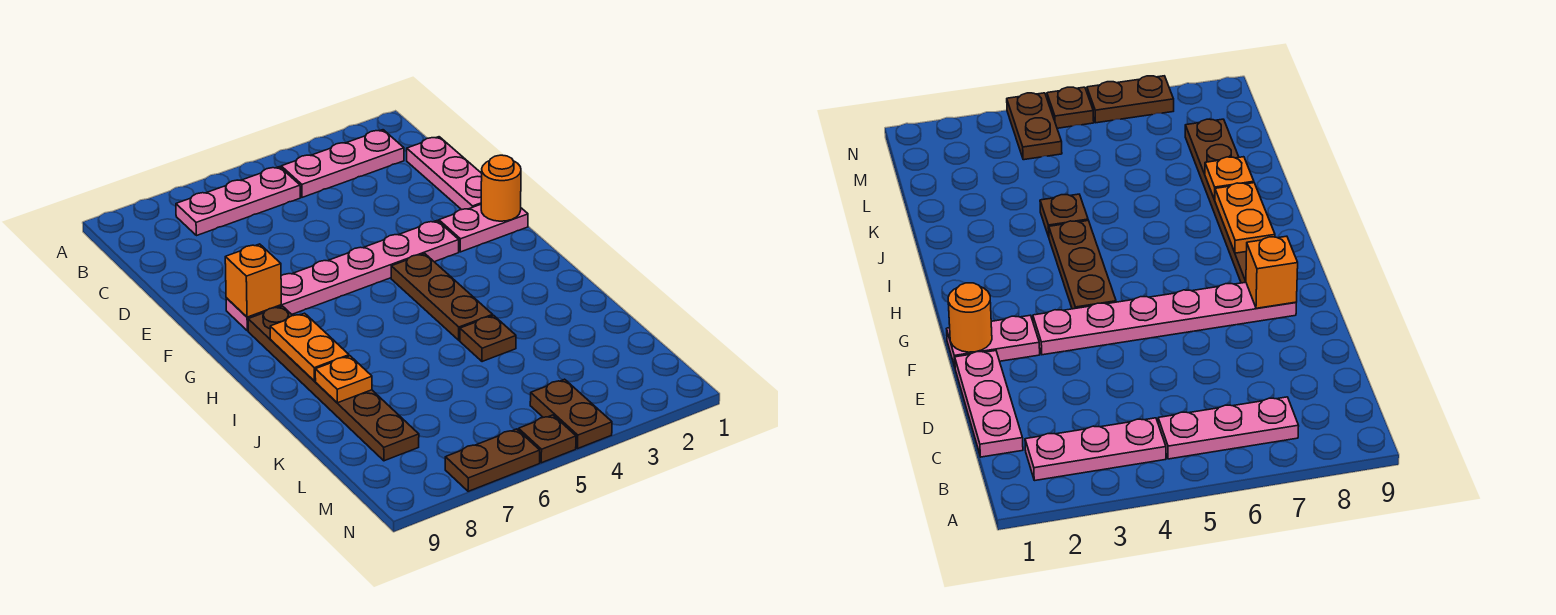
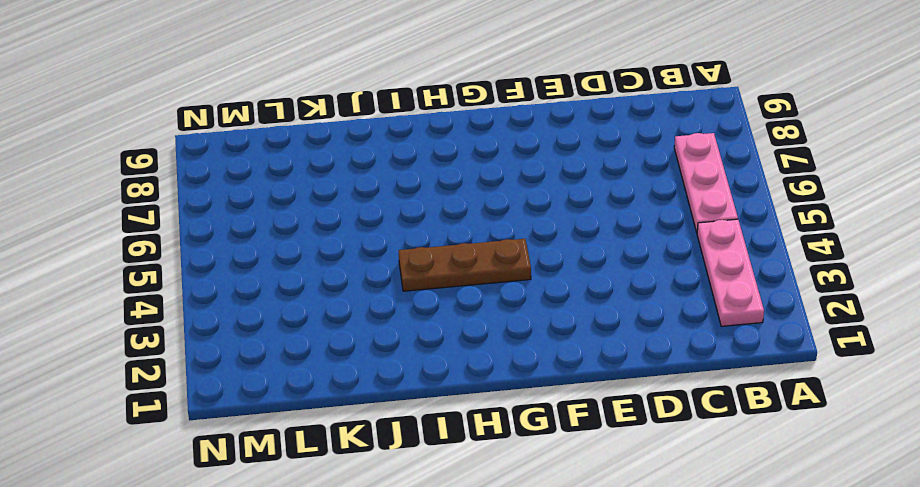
none -> pink 1x3 plate [407,137,482,210]
none -> pink 1x2 plate [439,204,528,252]
none -> pink 1x6 plate [226,221,459,331]

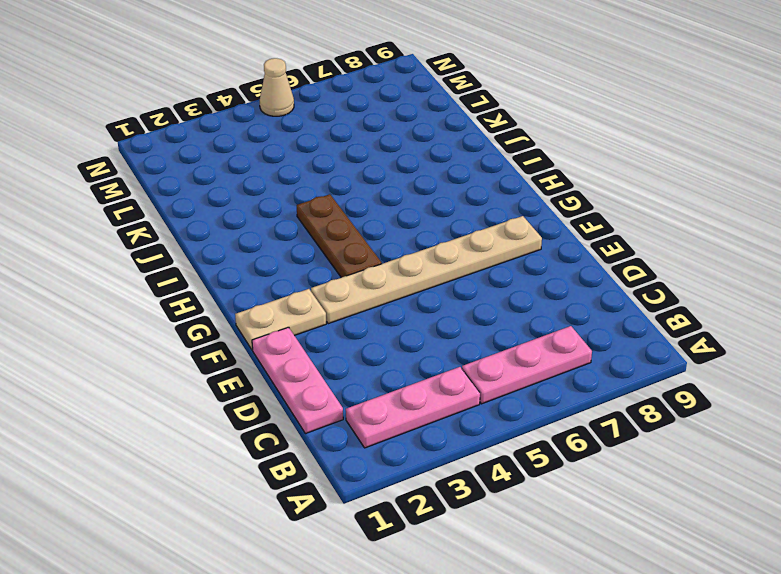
tan 1x2 plate [235,289,326,350] -> pink 1x2 plate [439,204,528,252]
tan 1x6 plate [311,216,542,324] -> pink 1x6 plate [226,221,459,331]
tan 1x1 cone [260,58,294,116] -> brown 1x1 plate [518,415,576,463]
none -> brown 1x6 plate [248,306,419,461]
none -> brown 1x1 plate [460,316,516,362]
none -> brown 1x2 plate [530,379,612,448]

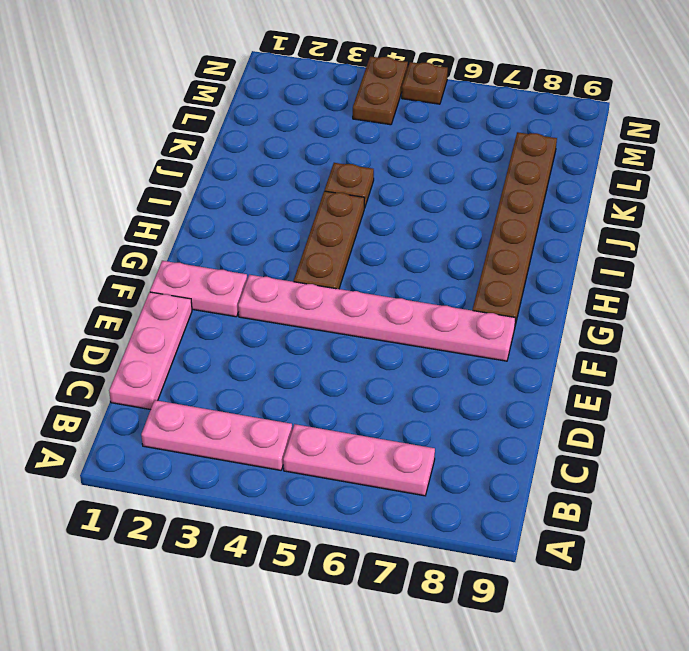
none -> brown 1x2 plate [445,429,540,491]
none -> orange 1x1 round brick [481,155,521,221]
none -> orange 1x1 brick [225,244,281,317]

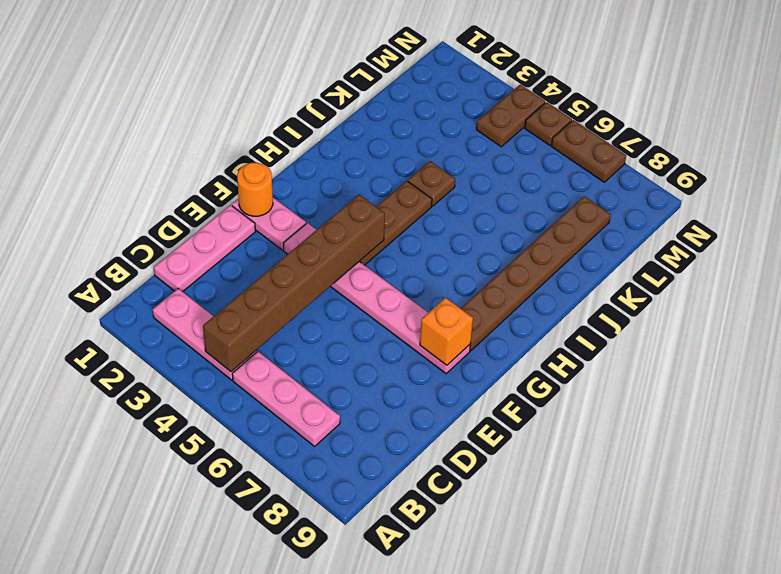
brown 1x6 brick [203,195,385,372] -> none
none -> orange 1x2 plate [270,313,349,381]
none -> orange 1x1 plate [315,356,372,403]

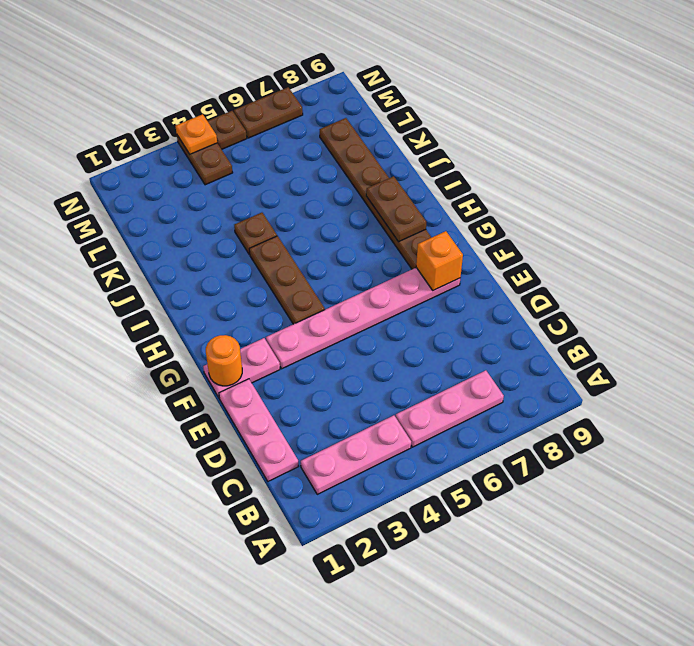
brown 1x2 plate [366,176,426,242] -> orange 1x2 plate [270,313,349,381]
orange 1x1 plate [175,114,217,154] -> orange 1x1 plate moved to [315,356,372,403]

